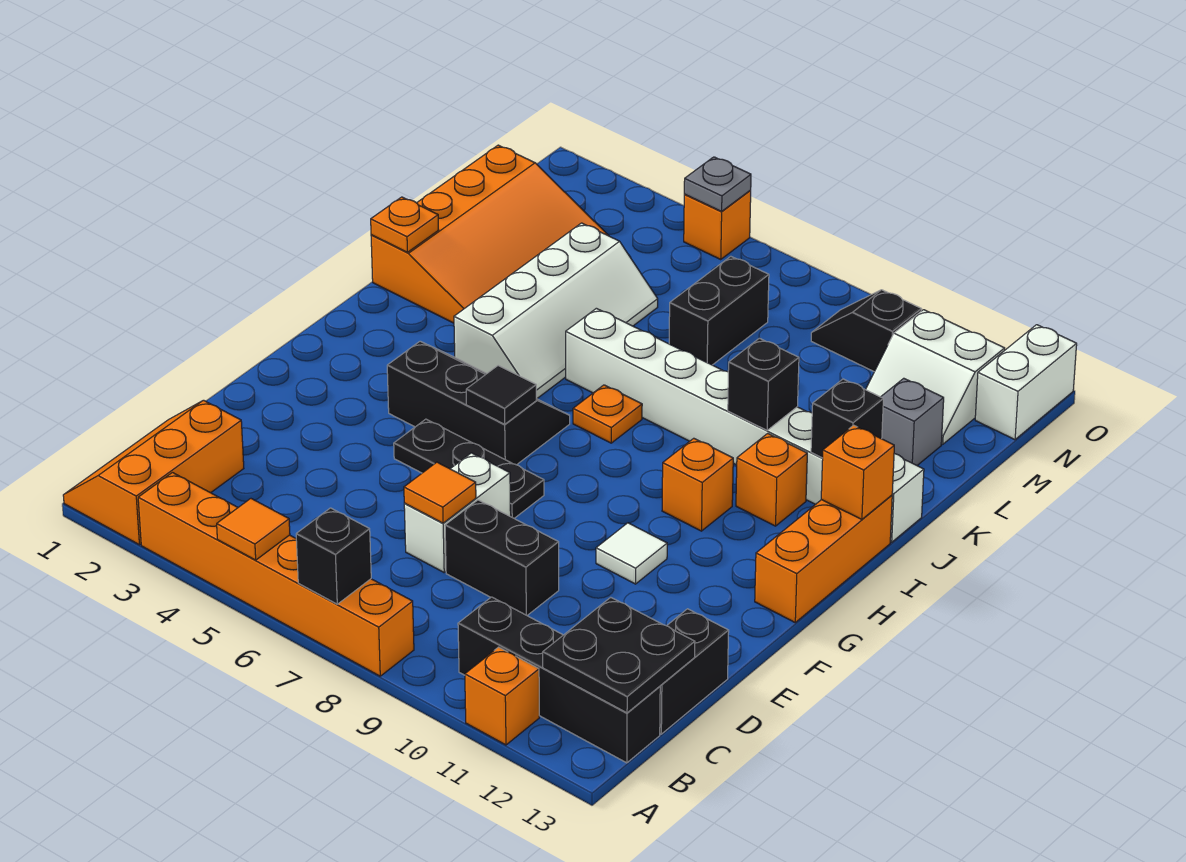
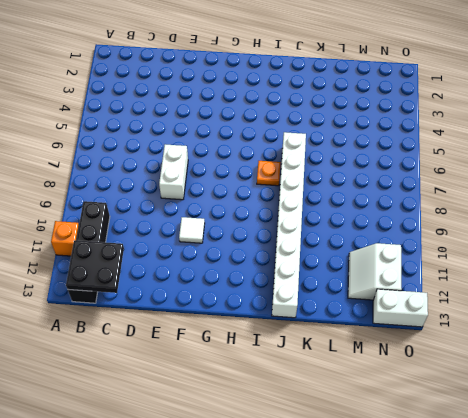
white 1x2 brick [159,144,188,200] -> white 1x2 brick turned to [404,453,511,572]
none -> orange 2x3 slope [63,400,244,545]
none -> orange 1x6 brick [138,473,414,676]
none -> black 1x2 brick [660,609,729,734]
none -> black 1x2 brick [445,500,559,615]

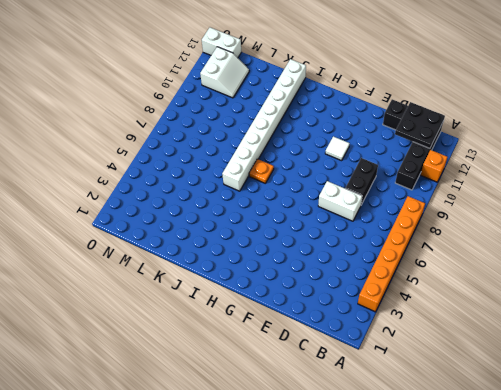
none -> orange 2x3 slope [63,400,244,545]
none -> black 1x3 plate [394,419,544,518]
none -> black 2x3 slope [387,341,570,465]
none -> orange 1x3 brick [755,495,892,622]

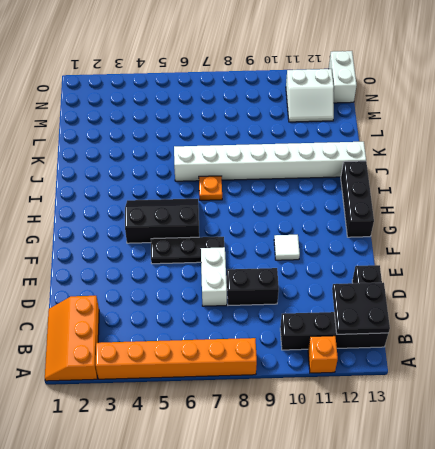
black 1x3 brick [341,161,374,237] -> orange 1x3 brick [755,495,892,622]
none -> orange 1x1 brick [662,438,733,531]
none -> white 2x4 slope [454,223,658,399]
none -> orange 1x1 brick [736,433,807,526]
none -> orange 3x4 slope [371,145,609,323]

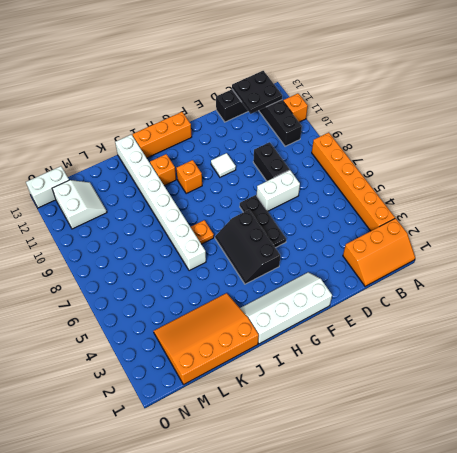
white 2x4 slope [240,272,332,344] -> white 2x4 slope moved to [454,223,658,399]
none -> black 1x2 brick [669,256,769,365]
none -> grey 1x1 brick [881,378,944,465]
none -> black 1x2 slope [811,290,922,372]
none -> orange 1x1 brick [684,191,751,259]

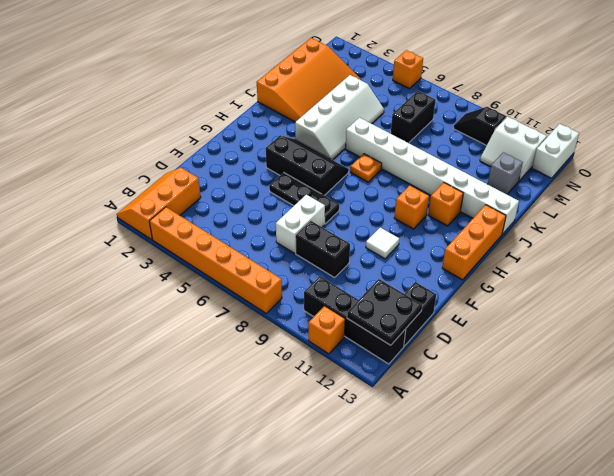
none -> orange 1x1 tile [217,499,290,560]
none -> black 1x1 brick [296,508,371,604]
none -> orange 1x1 tile [404,462,476,523]
none -> black 1x1 tile [466,366,537,424]

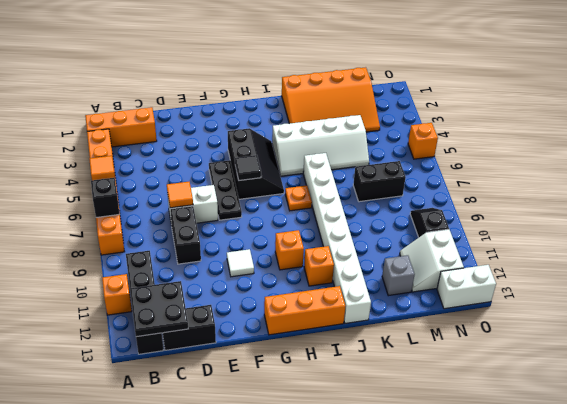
none -> orange 1x1 brick [821,425,894,519]
none -> orange 1x1 plate [371,197,438,252]
none -> black 1x1 brick [728,338,799,430]
none -> black 1x1 brick [811,379,883,458]

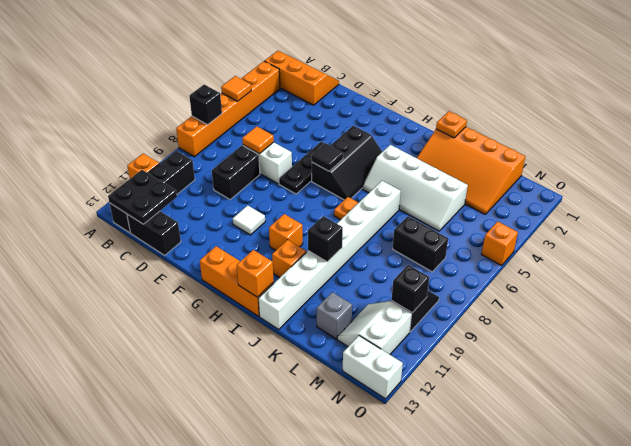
black 1x1 brick [392,265,429,313] -> black 1x1 brick moved to [811,379,883,458]
none -> grey 1x1 plate [684,157,751,211]

